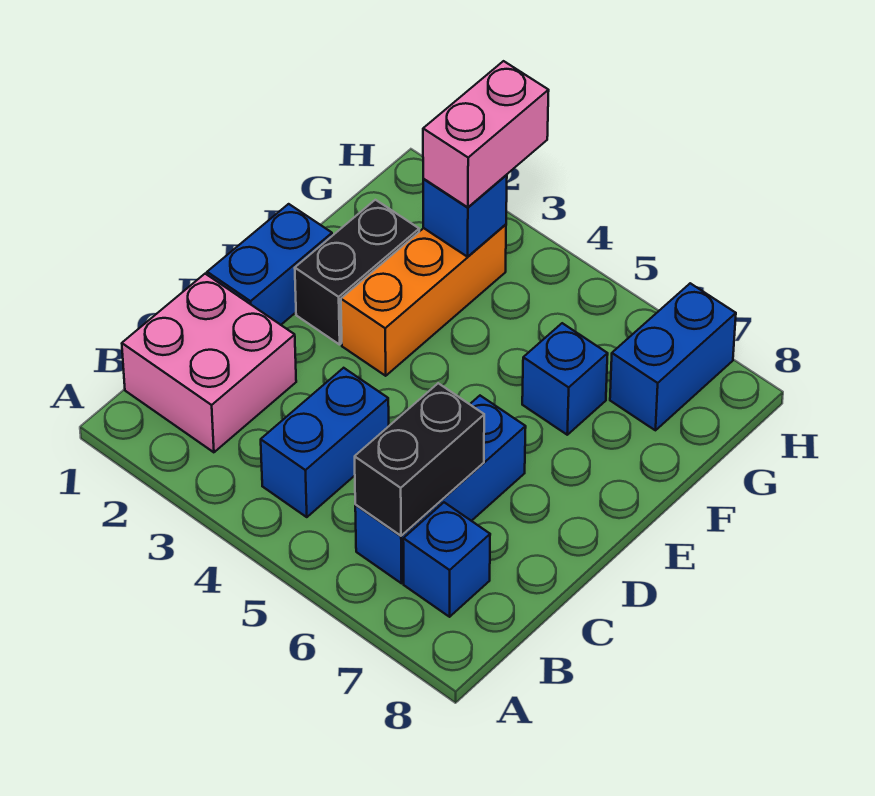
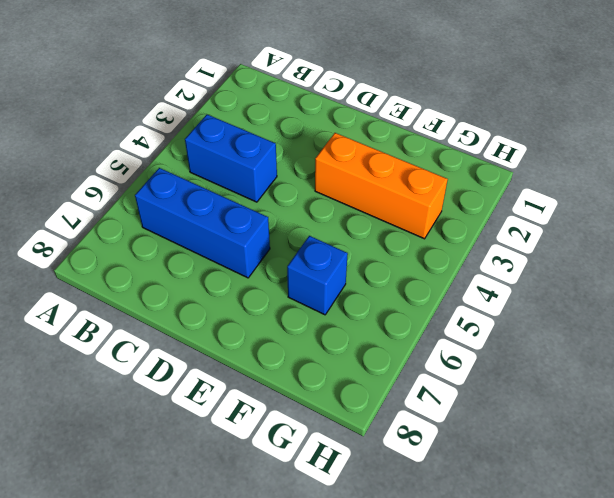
none -> pink 2x2 brick [122,274,296,452]
none -> blue 1x1 brick [403,502,490,617]
none -> blue 1x2 brick [207,204,332,325]

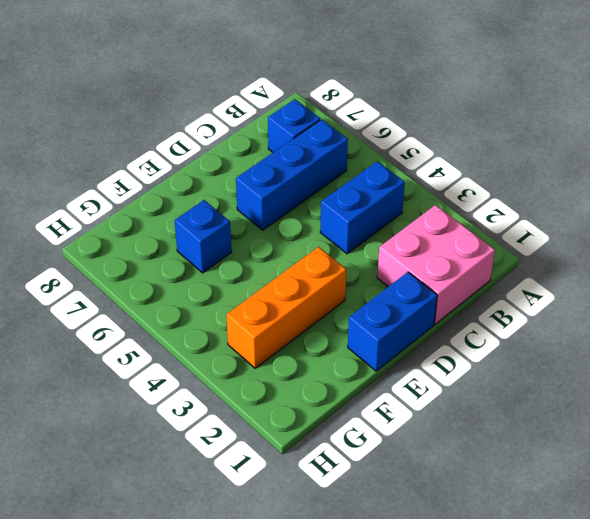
none -> black 1x2 brick [295,200,419,345]
none -> blue 1x2 brick [610,283,736,430]
none -> black 1x2 brick [355,383,484,536]

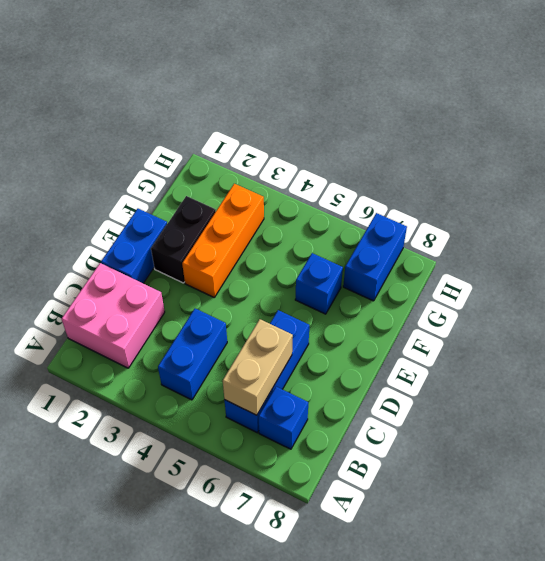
tan 1x2 brick [223,319,293,415] -> black 1x2 brick [355,383,484,536]
none -> blue 1x1 brick [423,175,507,257]
none -> pink 1x2 brick [423,61,549,207]

